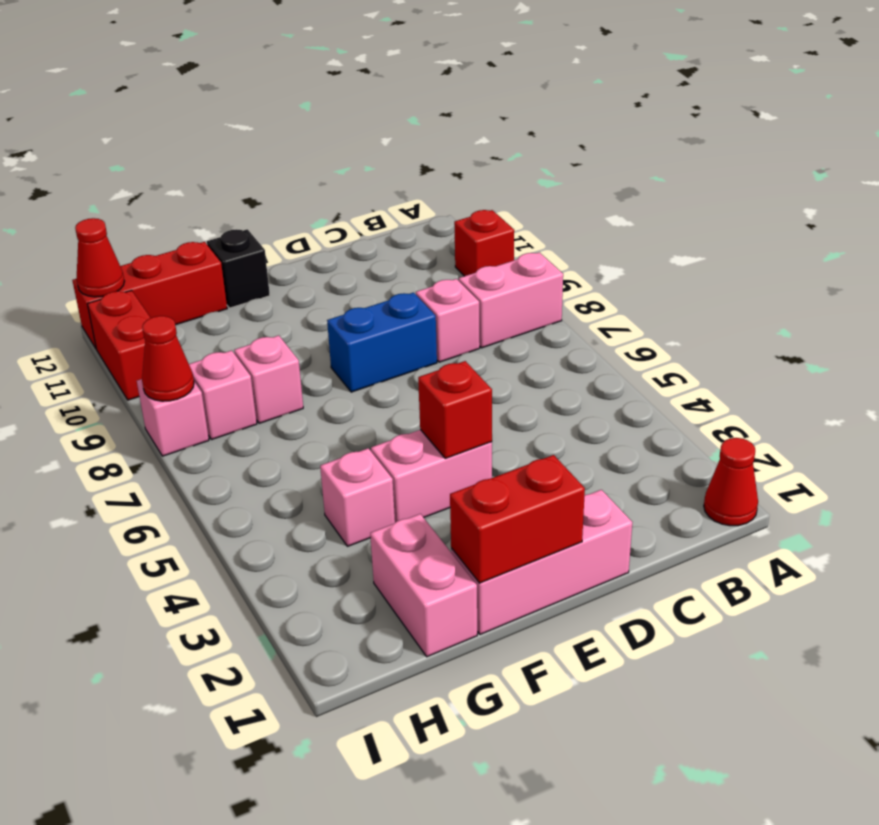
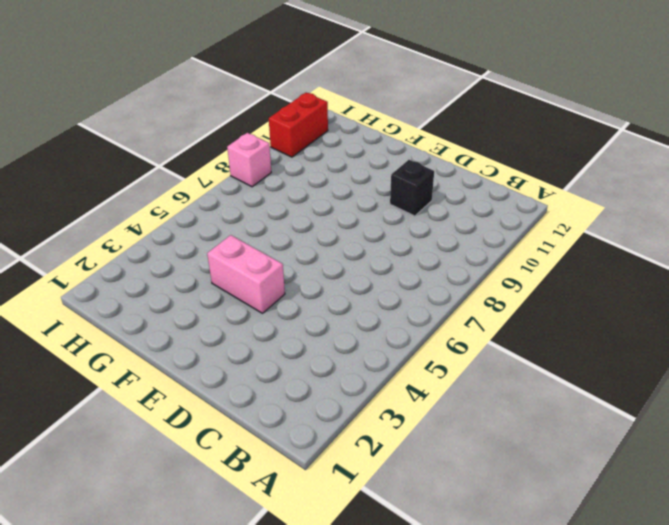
black 1x1 brick [390,160,434,216] -> black 1x1 brick moved to [207,229,270,308]
none -> red 1x1 cone [704,438,758,526]
none -> pink 1x2 brick [458,252,563,348]
none -> red 1x1 brick [454,210,514,276]

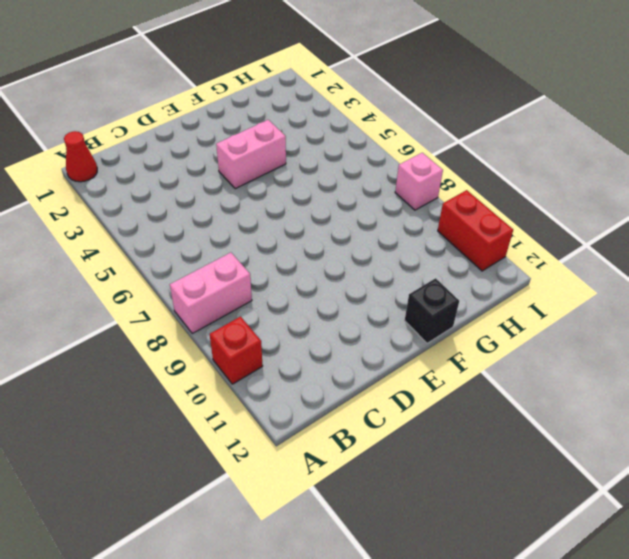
none -> pink 1x1 brick [416,279,480,362]
none -> pink 1x3 brick [451,490,632,635]
none -> blue 1x2 brick [327,293,437,392]

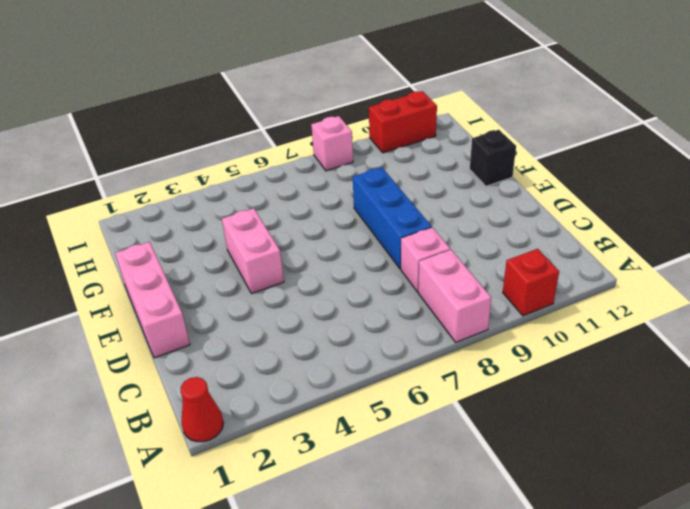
blue 1x3 brick [353,167,432,269] -> blue 1x2 brick [327,293,437,392]
none -> pink 1x2 brick [370,514,477,657]
none -> pink 1x1 brick [320,448,395,546]
none -> pink 1x1 brick [234,335,303,423]

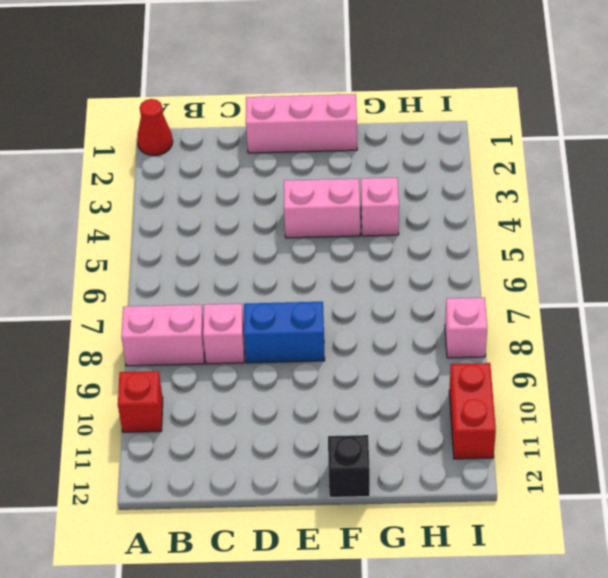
none -> pink 1x2 brick [370,514,477,657]
none -> pink 1x1 brick [234,335,303,423]
none -> red 1x3 brick [72,242,227,348]

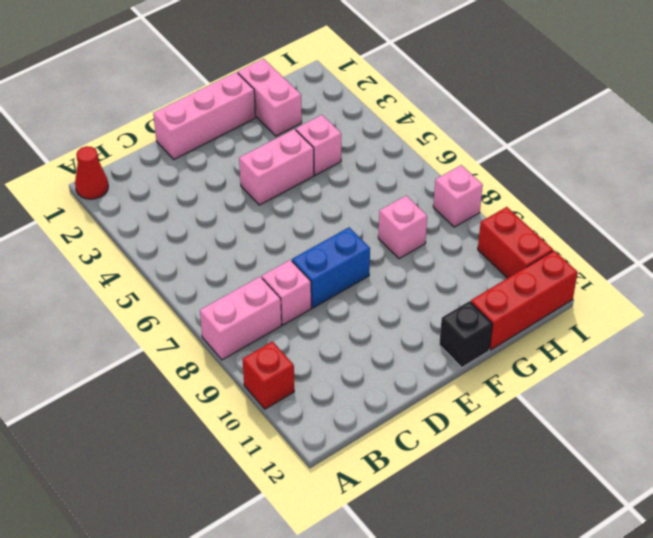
none -> pink 1x1 brick [189,350,257,440]
none -> red 1x2 brick [450,455,585,583]
none -> red 1x1 brick [418,361,492,458]

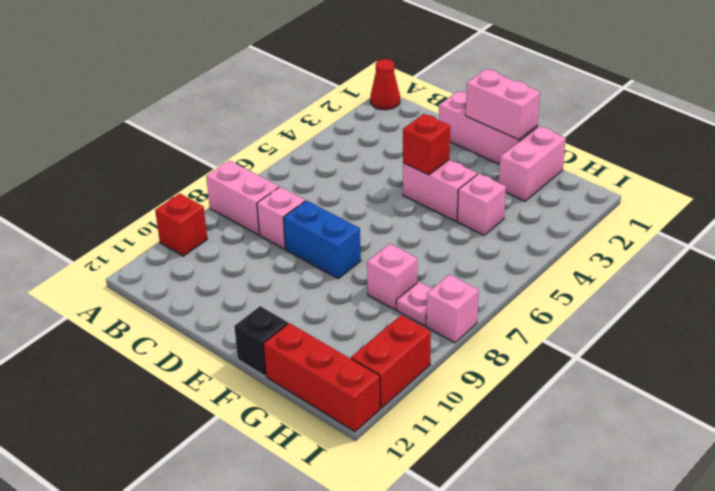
pink 1x2 brick [466,69,540,139] -> red 1x2 brick [450,455,585,583]
pink 1x1 plate [396,282,432,326] -> pink 1x1 brick [189,350,257,440]
none -> red 1x1 cone [142,316,194,401]
none -> red 1x1 cone [75,218,124,297]

